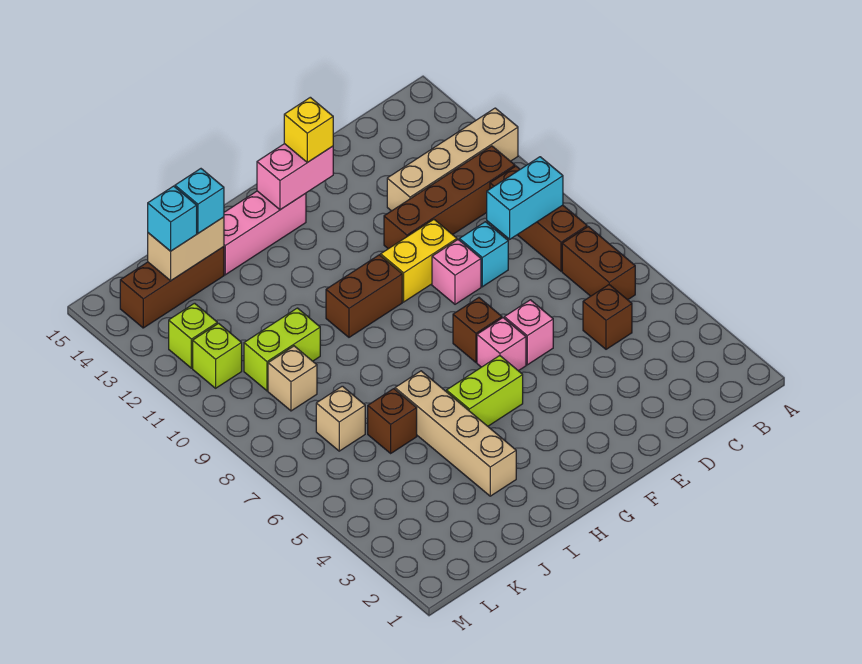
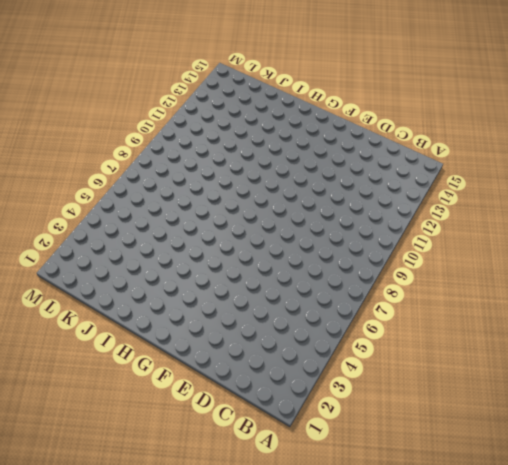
none -> tan 1x4 brick [387,108,518,211]
none -> brown 1x2 brick [562,227,635,300]
none -> brown 1x3 brick [490,166,587,271]

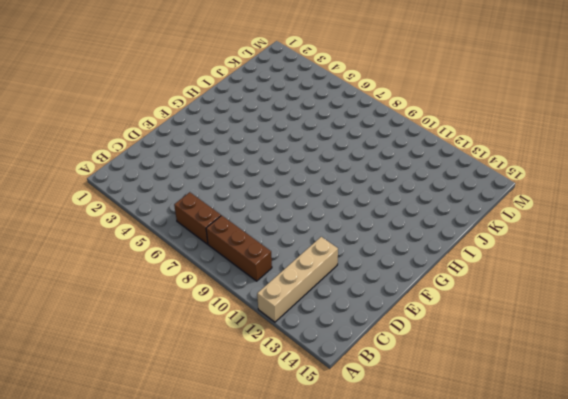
none -> brown 1x4 brick [384,146,515,249]
none -> brown 1x1 brick [583,285,632,349]
none -> cyan 1x1 brick [459,222,508,287]

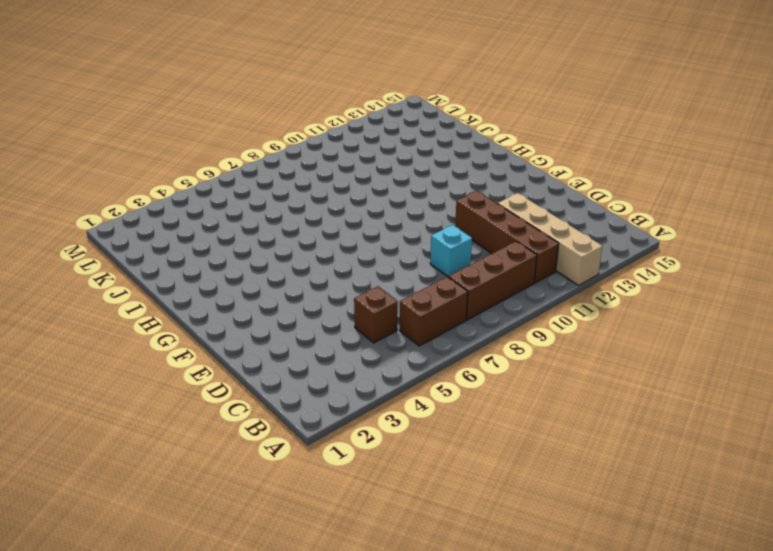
none -> pink 1x1 brick [504,300,553,365]
none -> pink 1x1 brick [432,240,481,304]
none -> yellow 1x2 brick [381,220,457,302]

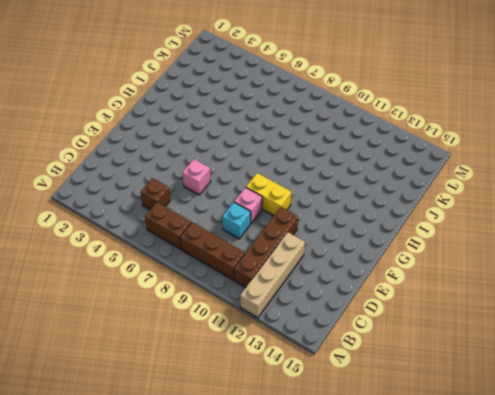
yellow 1x2 brick [246,173,291,215] -> yellow 1x2 brick turned to [381,220,457,302]
none -> pink 1x1 brick [477,318,526,371]
none -> brown 1x1 brick [453,298,502,362]
none -> lime 1x2 brick [446,356,523,426]

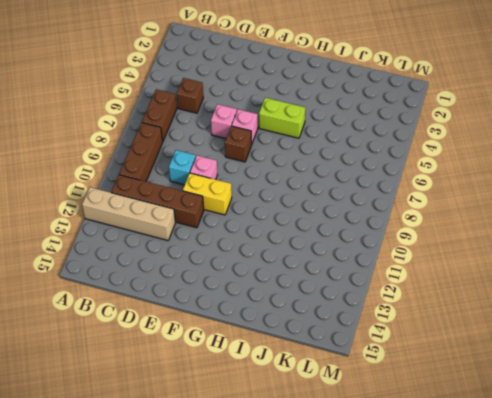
none -> brown 1x2 brick [326,255,402,337]
none -> pink 1x3 brick [224,191,306,275]
none -> tan 1x4 brick [395,371,516,496]

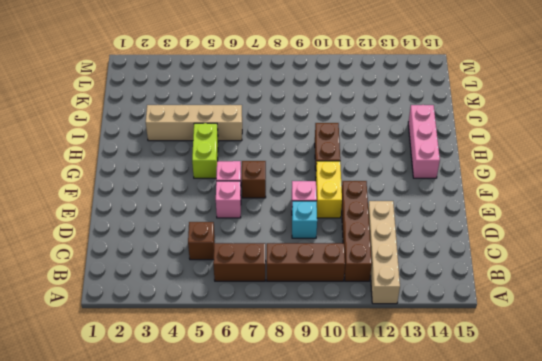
none -> brown 1x1 brick [368,389,417,453]
none -> lime 1x2 brick [244,308,320,391]
none -> brown 1x3 brick [120,247,224,328]

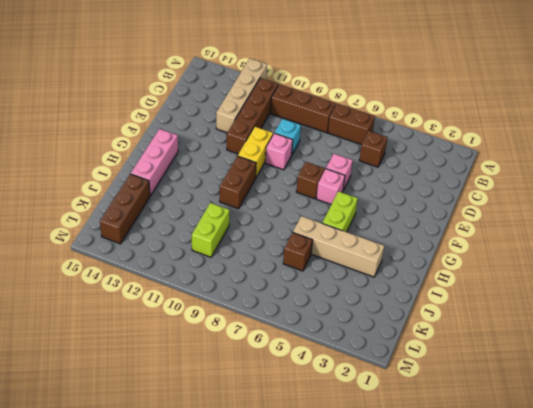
none -> tan 1x1 brick [316,386,365,451]
none -> tan 1x1 brick [268,346,317,411]
none -> lime 1x1 brick [193,323,242,388]

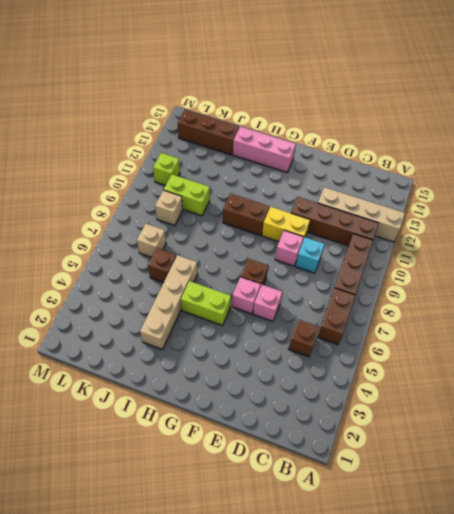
none -> lime 1x1 brick [169,303,217,368]
none -> cyan 1x2 brick [487,157,563,239]
none -> pink 1x2 brick [257,144,333,210]

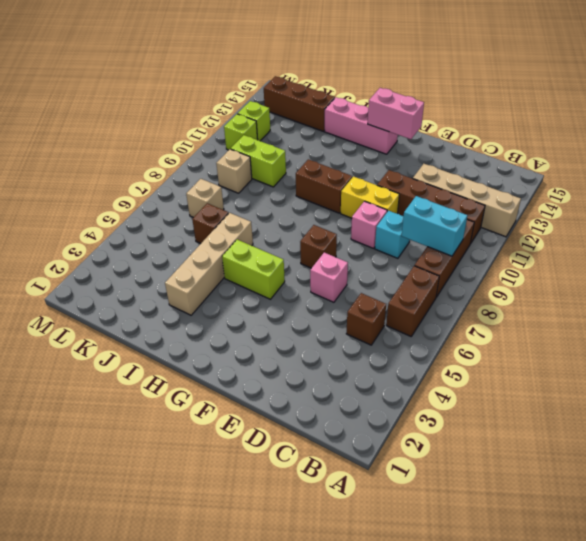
none -> pink 1x1 brick [477,318,526,371]
none -> tan 1x2 brick [148,217,224,281]
none -> yellow 1x1 brick [284,97,333,162]

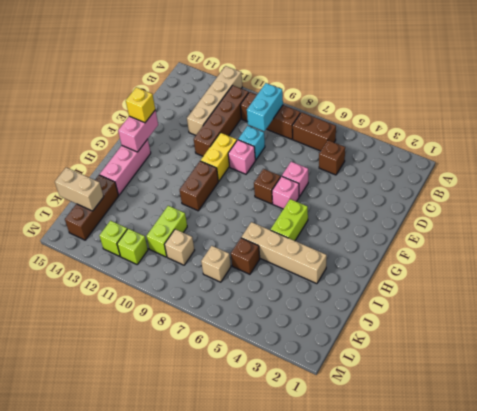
tan 1x2 brick [55,168,104,211] -> tan 1x2 brick turned to [148,217,224,281]
none -> cyan 1x1 brick [175,169,224,233]
none -> cyan 1x1 brick [148,186,197,251]

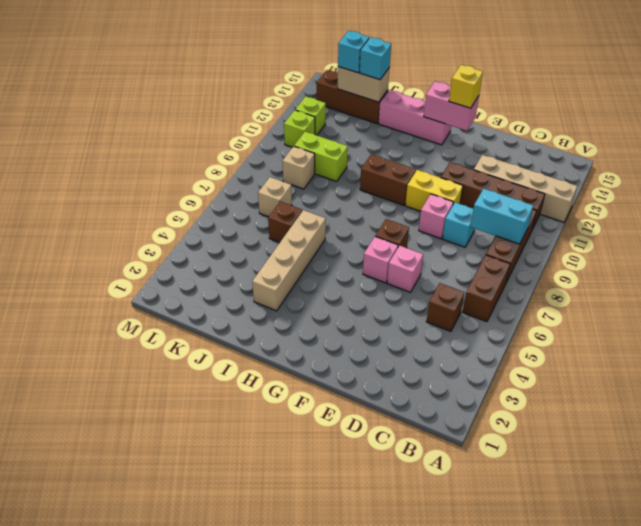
none -> lime 1x2 brick [446,356,523,426]

